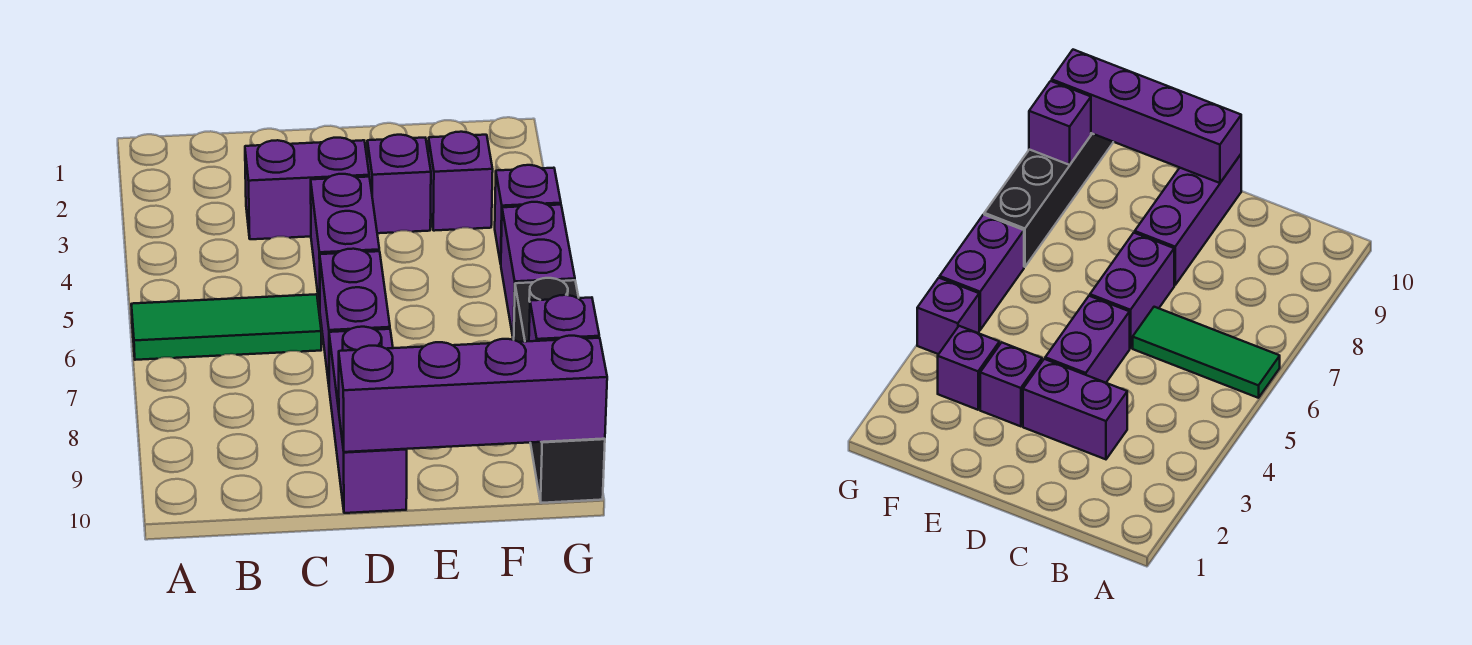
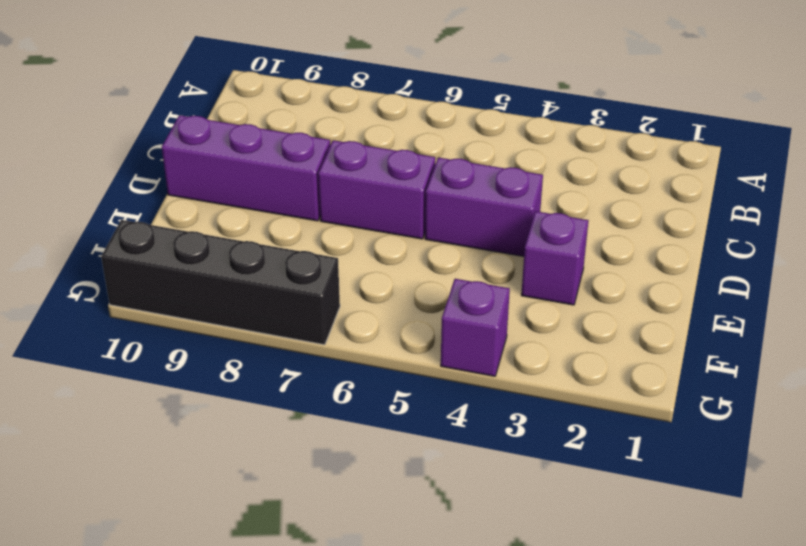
none -> green 1x3 tile [131,294,321,360]
none -> purple 1x2 brick [245,138,369,239]
none -> purple 1x1 brick [428,132,493,231]

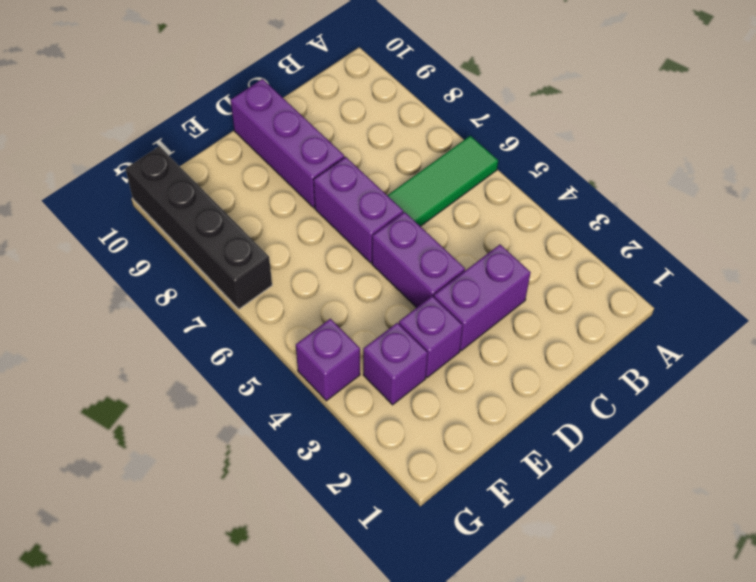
none -> purple 1x2 brick [501,202,575,340]
none -> purple 1x4 brick [339,336,607,452]
none -> purple 1x1 brick [529,295,599,341]

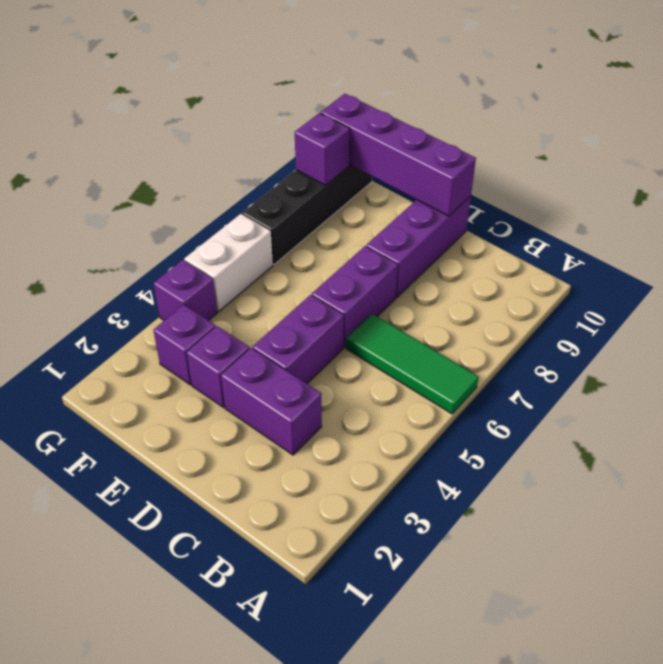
white 1x2 brick [184,214,273,312] -> purple 1x2 brick [501,202,575,340]

